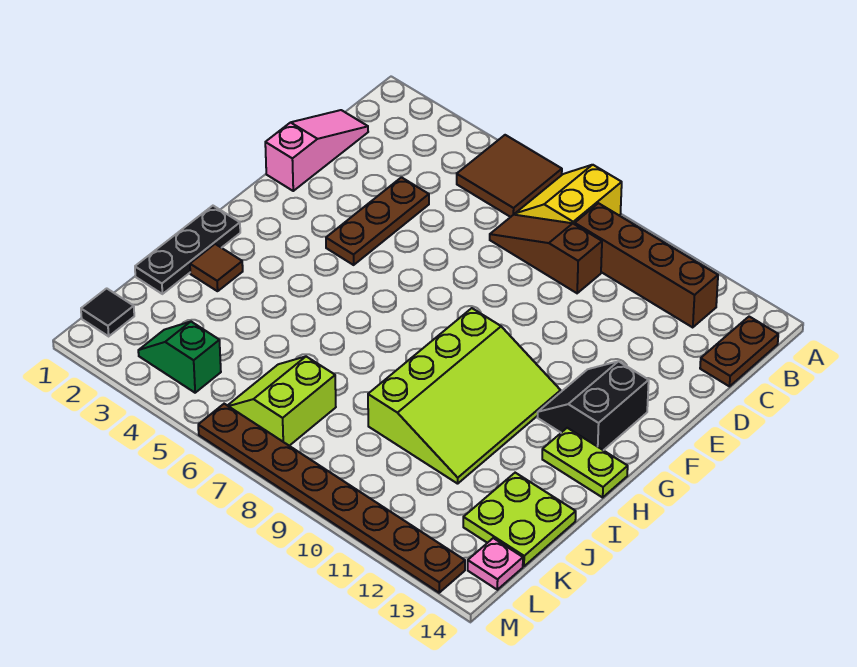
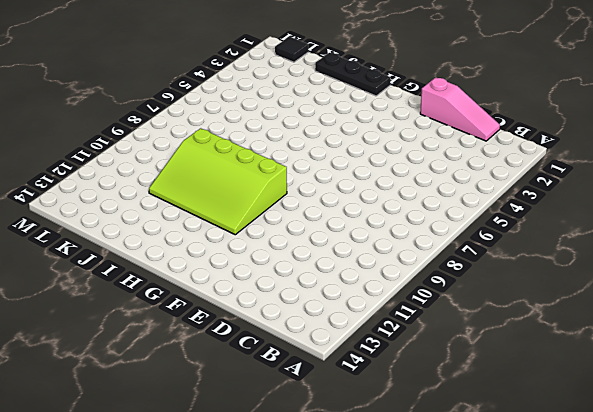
none -> brown 2x2 tile [457,135,562,217]
none -> yellow 2x2 slope [515,165,622,224]
none -> brown 1x4 brick [575,203,718,327]

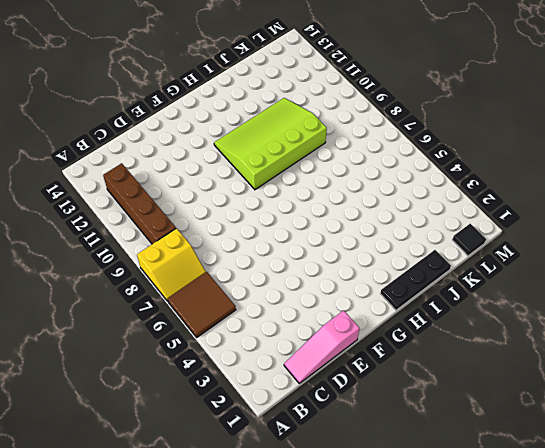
none -> brown 1x2 plate [700,317,778,386]
none -> brown 1x3 slope [490,215,602,293]
none -> brown 1x3 plate [326,177,429,265]

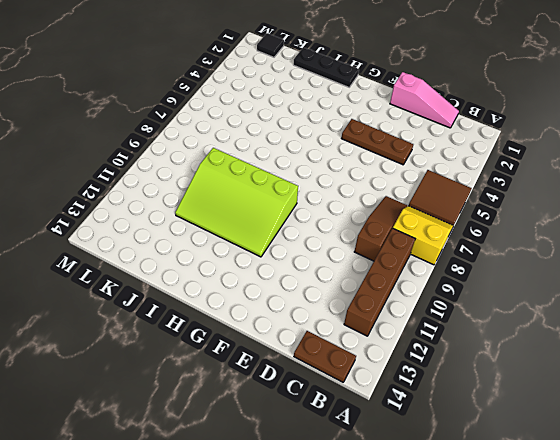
none -> black 2x2 slope [538,361,649,450]
none -> lime 1x2 plate [542,428,628,497]
none -> brown 1x1 tile [190,244,243,291]

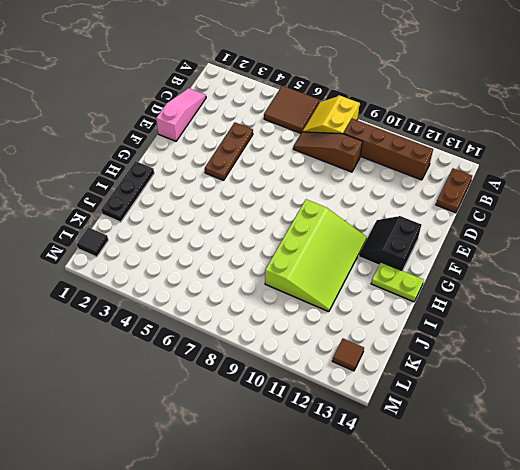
brown 1x1 tile [332,339,364,371] -> brown 1x1 tile moved to [190,244,243,291]
none -> lime 2x2 plate [463,473,576,566]
none -> lime 2x2 slope [227,357,336,446]
none -> green 1x2 slope [138,322,221,393]

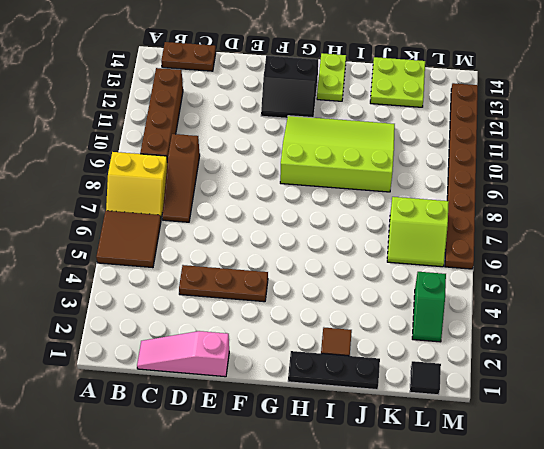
none -> pink 1x1 plate [468,538,523,590]

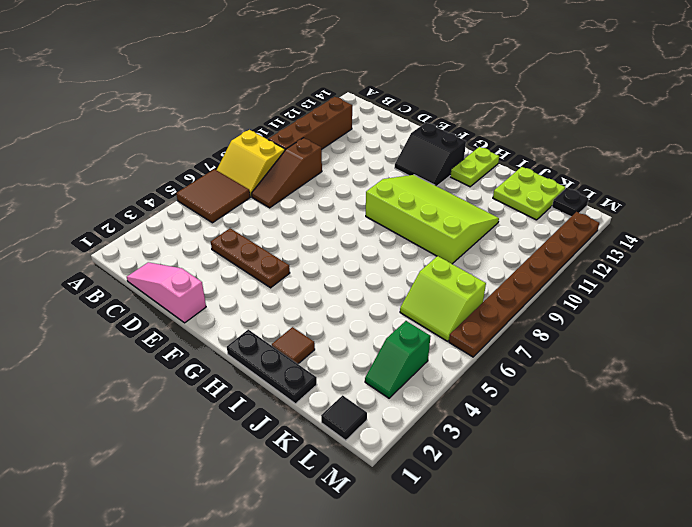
black 1x1 plate [552,188,589,217] -> pink 1x1 plate [468,538,523,590]
none -> brown 1x2 plate [700,317,778,386]

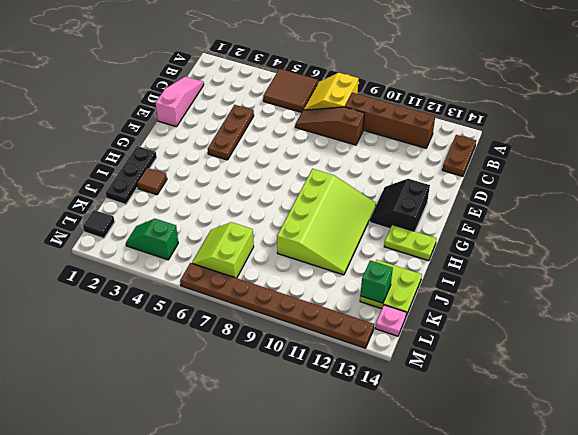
green 1x1 brick [360,260,393,303] -> none

